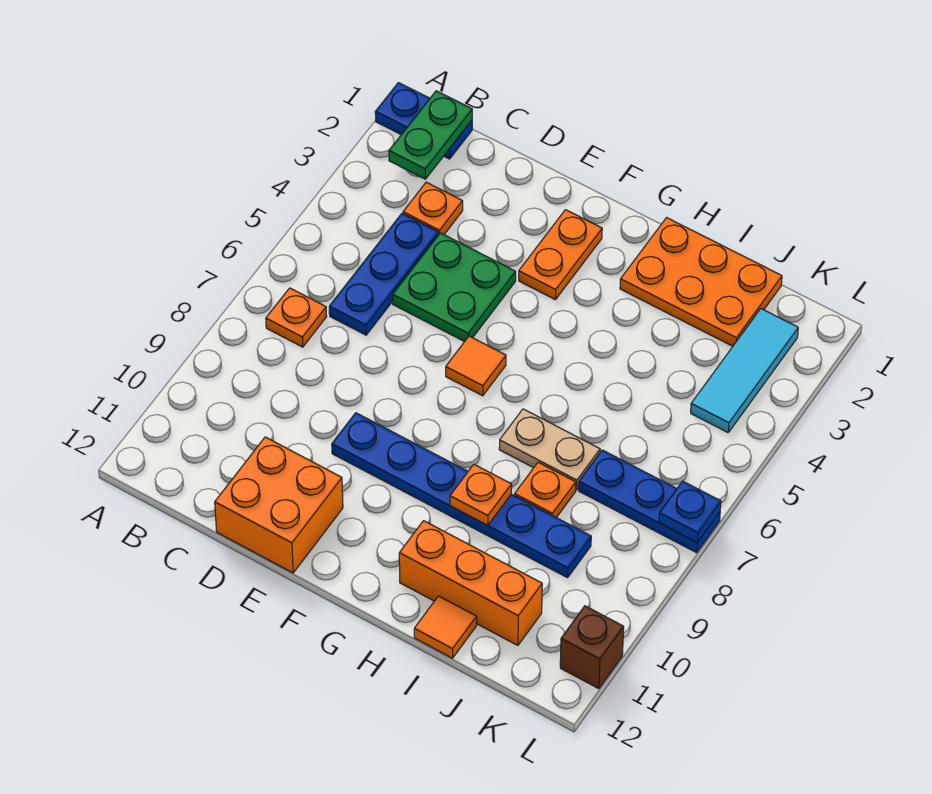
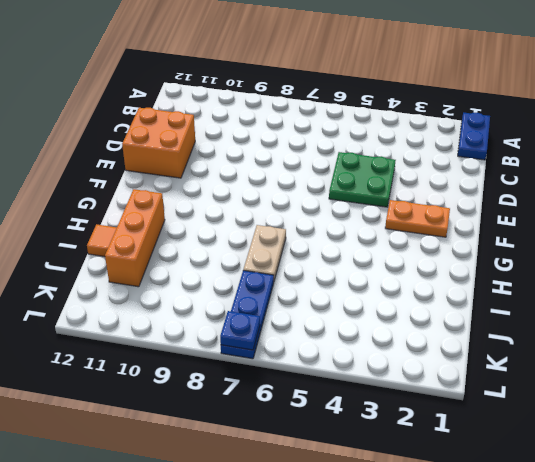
none -> orange 1x1 plate [266,288,327,347]
none -> orange 1x1 plate [403,182,463,235]
none -> blue 1x3 plate [329,213,438,335]

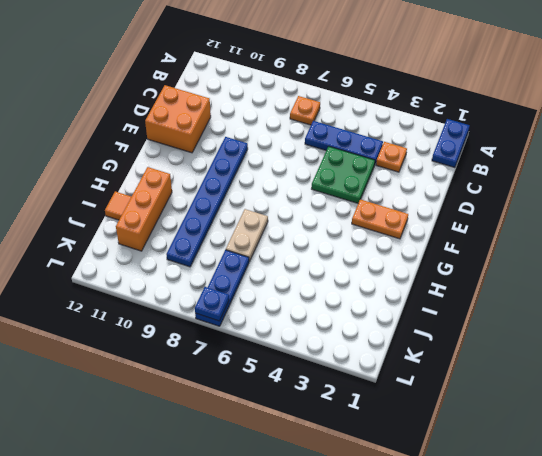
none -> orange 1x1 tile [446,336,506,396]
none -> orange 2x3 plate [620,218,782,346]
none -> orange 1x1 plate [515,462,576,518]

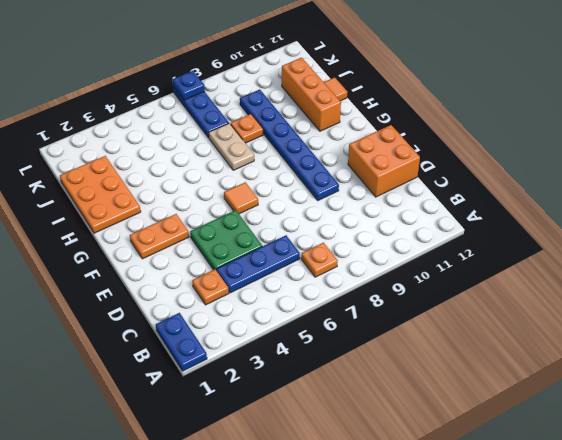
none -> cyan 1x3 tile [691,309,798,432]
none -> brown 1x1 brick [560,606,624,689]
none -> green 1x2 plate [389,91,472,179]

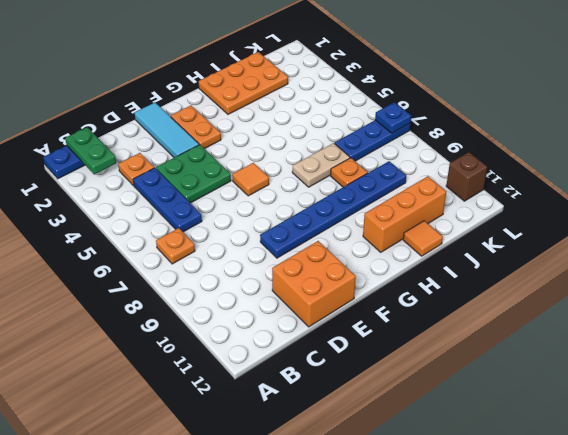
cyan 1x3 tile [135,103,199,158] -> cyan 1x3 tile moved to [691,309,798,432]
none -> orange 1x1 plate [450,464,512,525]

